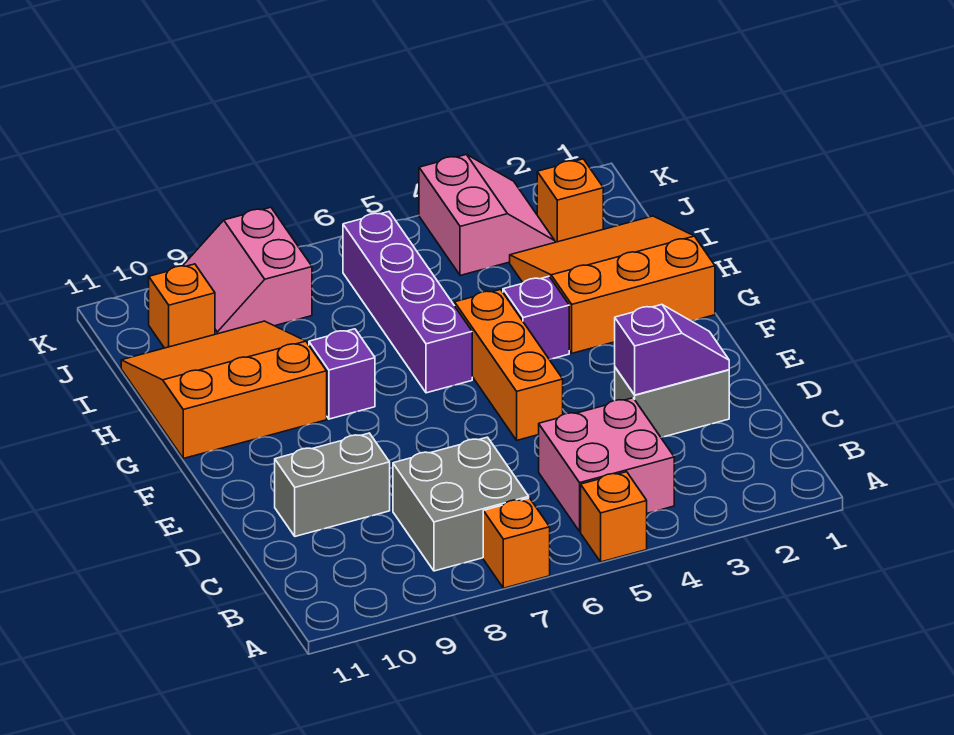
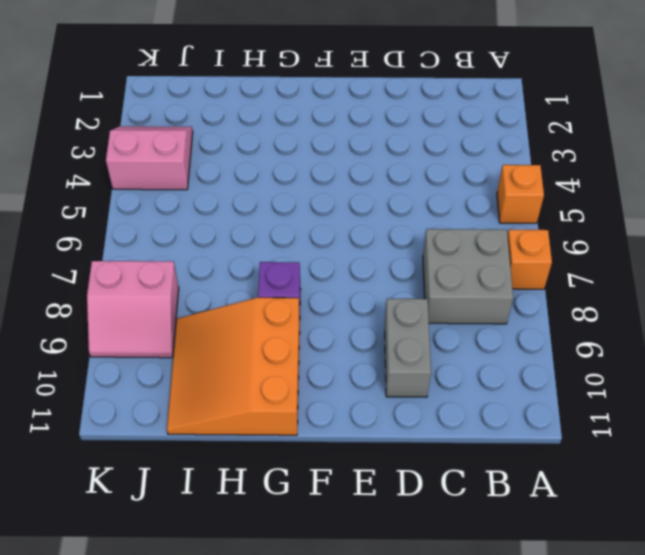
none -> pink 2x2 brick [539,398,674,531]
none -> grey 1x2 brick [615,368,729,437]
none -> orange 1x3 brick [455,289,563,440]

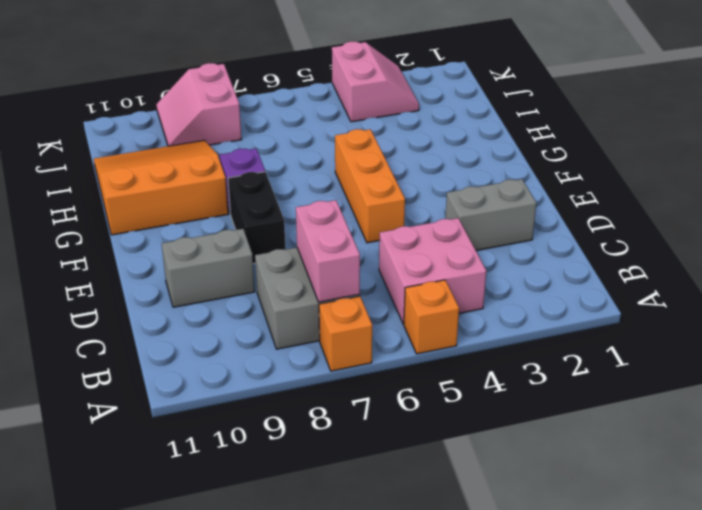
pink 1x2 brick [296,200,360,302] -> none
black 1x2 brick [228,172,285,264] -> none
none -> orange 3x3 slope [510,216,715,353]
none -> purple 1x1 brick [503,276,569,360]
none -> purple 1x4 brick [343,212,472,393]

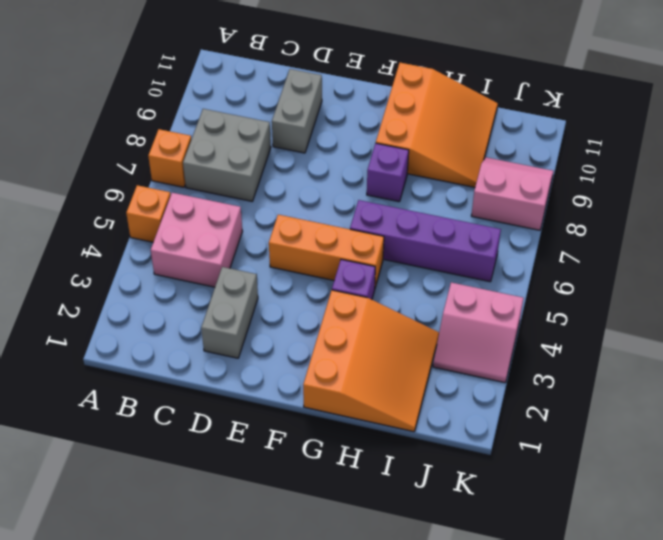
none -> orange 1x1 brick [537,159,603,242]
none -> orange 1x1 brick [149,264,215,348]
none -> purple 1x2 slope [615,305,729,395]

